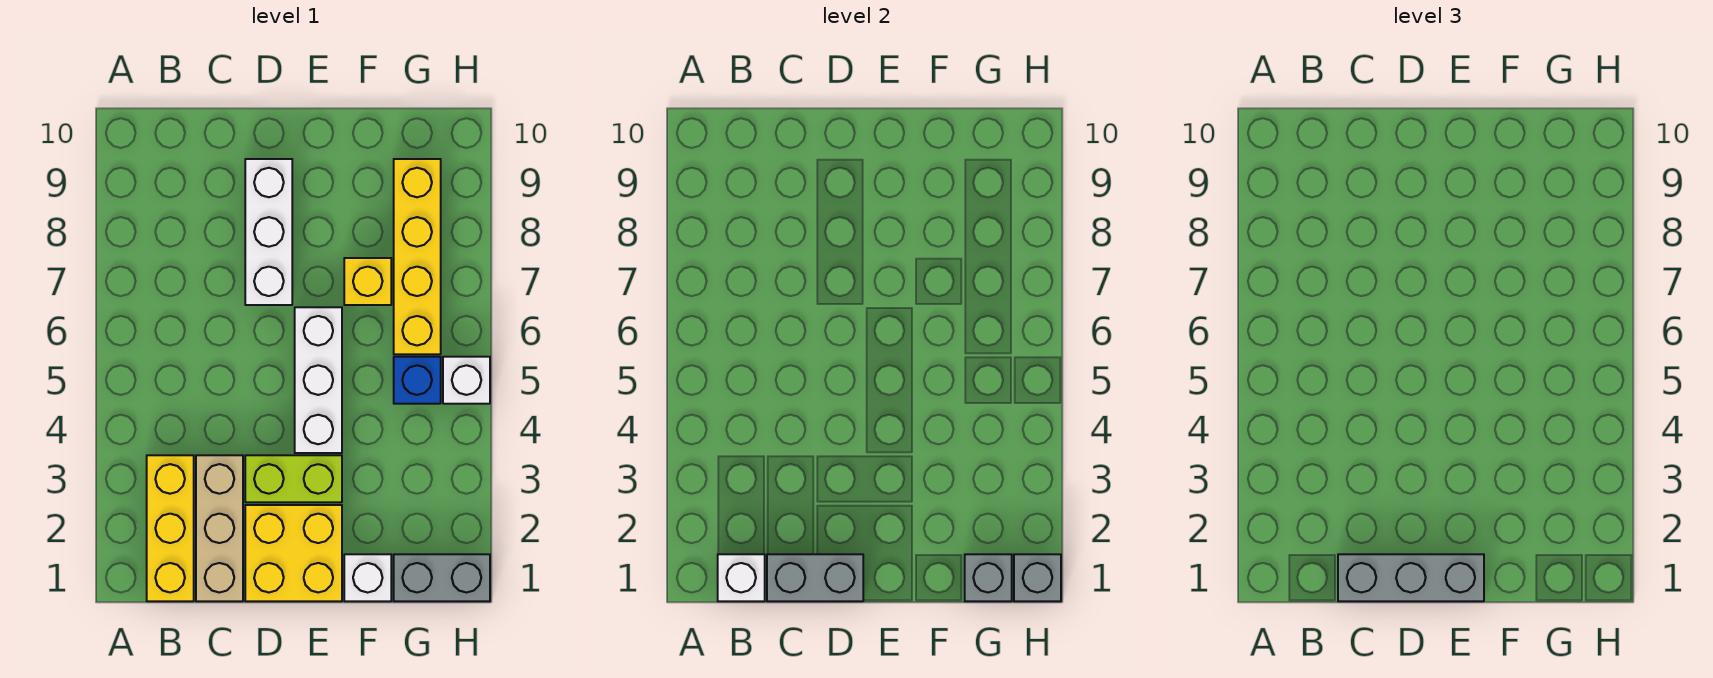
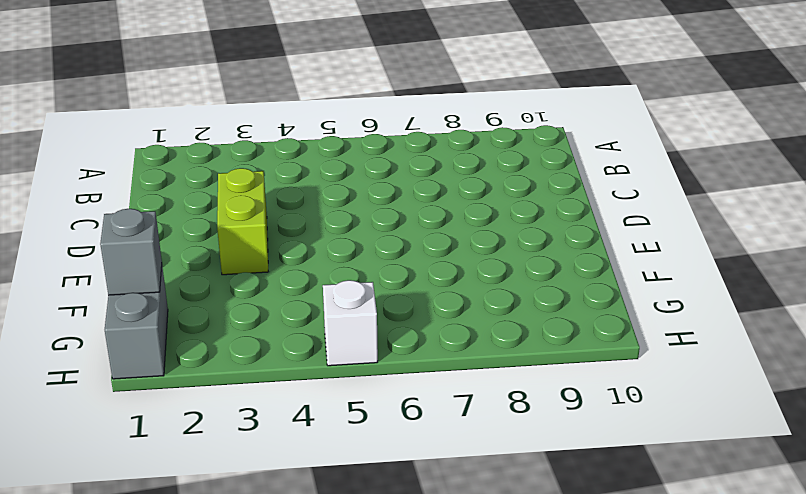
none -> yellow 1x3 brick [147,455,194,601]
none -> tan 1x3 brick [196,455,243,601]
none -> yellow 2x2 brick [245,505,342,601]

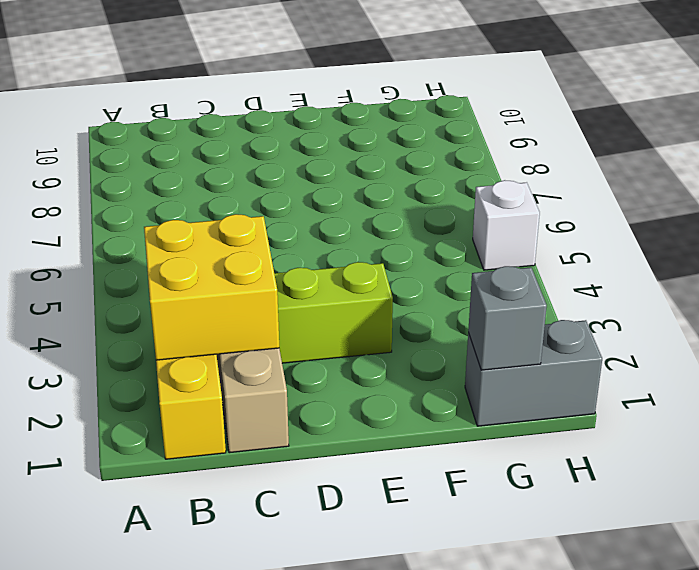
yellow 2x2 brick [144,214,279,360] -> yellow 2x2 brick moved to [245,505,342,601]
none -> white 1x3 brick [245,159,292,305]
none -> white 1x3 brick [295,307,342,453]
none -> white 1x1 brick [344,554,391,601]

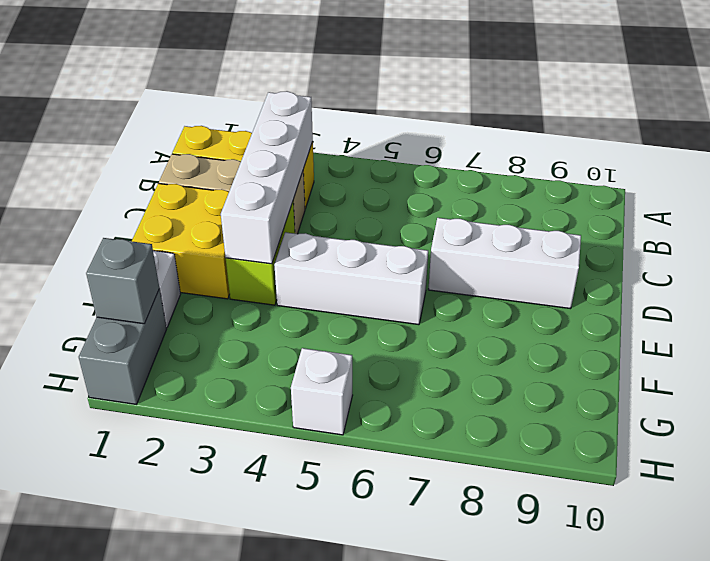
white 1x4 brick [221,91,313,264] -> none
none -> yellow 1x1 brick [344,258,391,305]
none -> blue 1x1 brick [394,357,441,404]
none -> yellow 1x4 brick [394,159,441,354]

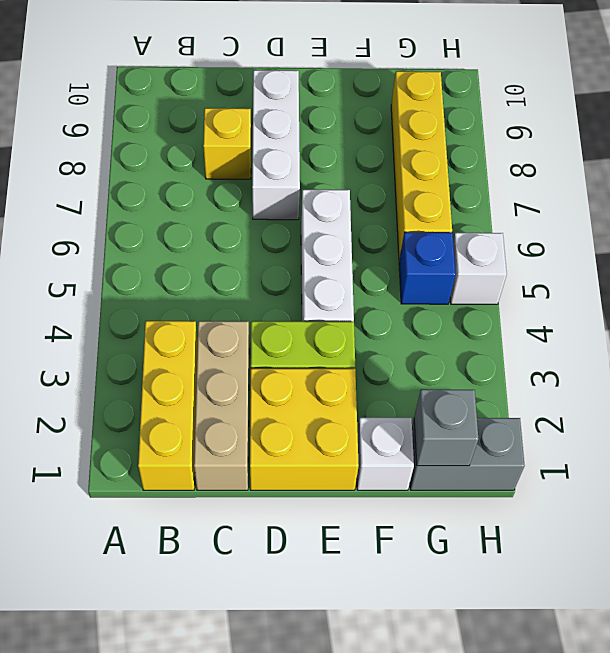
yellow 1x1 brick [203,108,251,179] -> yellow 1x1 brick moved to [344,258,391,305]
none -> white 1x1 brick [718,554,765,601]
none -> grey 1x2 brick [767,554,863,601]
none -> grey 1x1 brick [1014,554,1061,601]

